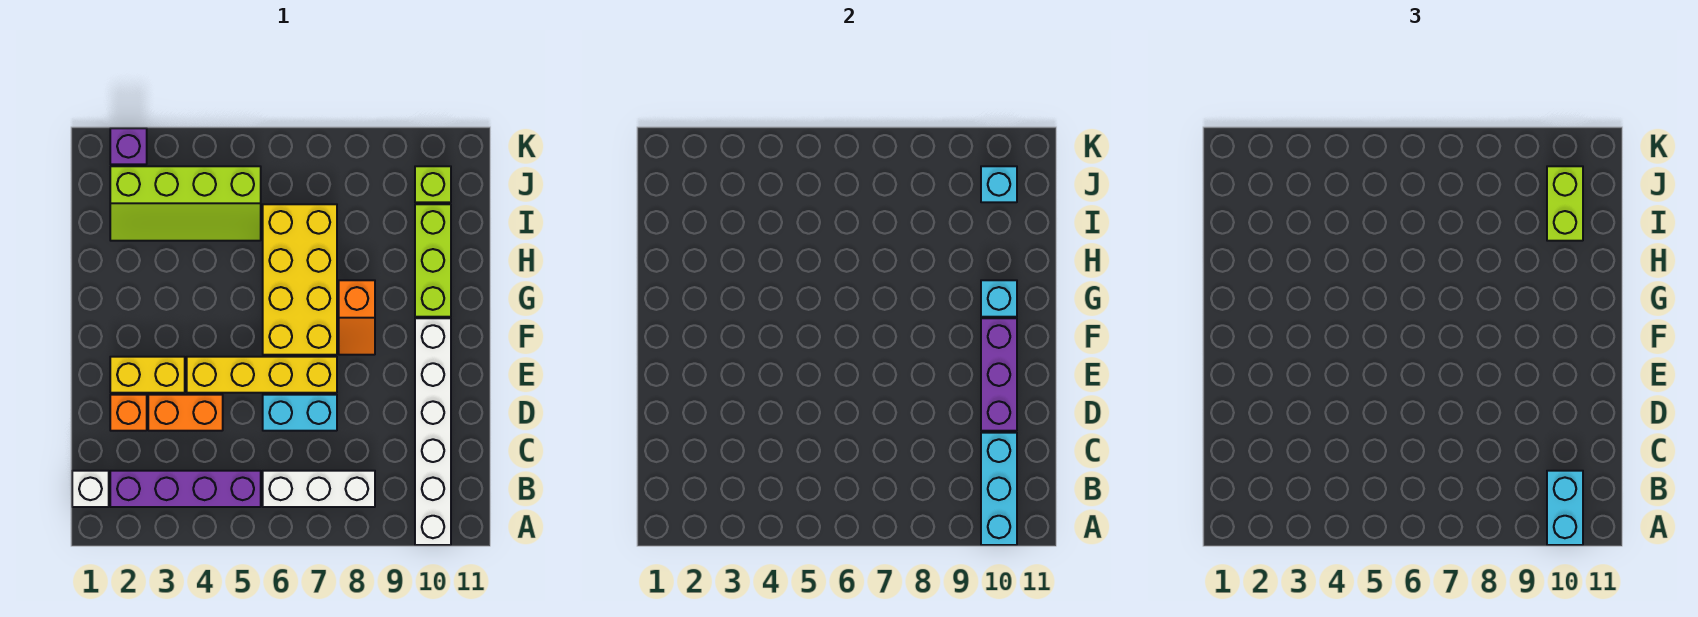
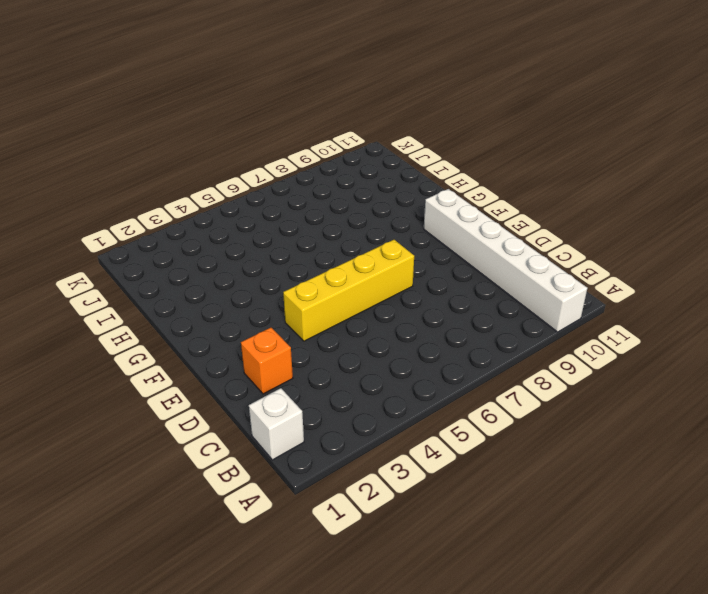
none -> purple 1x4 brick [110,471,261,507]
none -> white 1x3 brick [263,471,375,507]
none -> orange 1x2 brick [148,395,223,431]

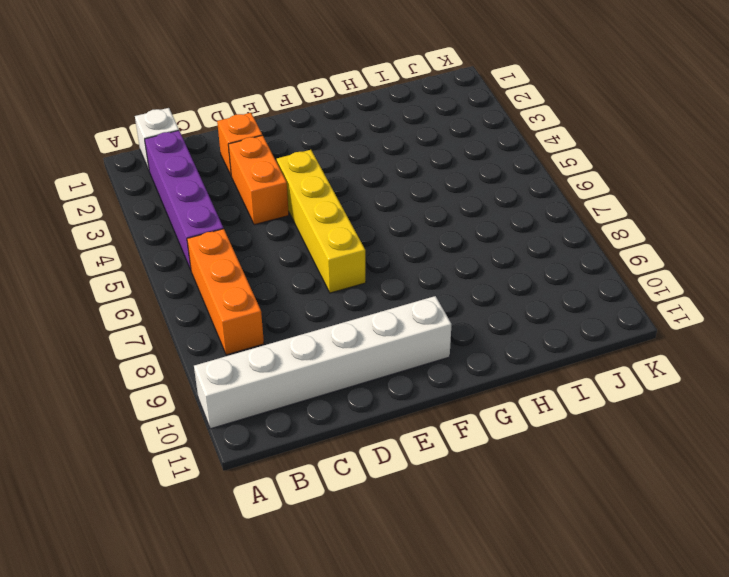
orange 1x3 brick [187,229,264,355] -> white 1x3 brick [263,471,375,507]
none -> cyan 1x2 brick [263,395,337,431]
none -> yellow 1x2 brick [110,357,185,393]
none -> yellow 2x4 brick [263,204,337,355]

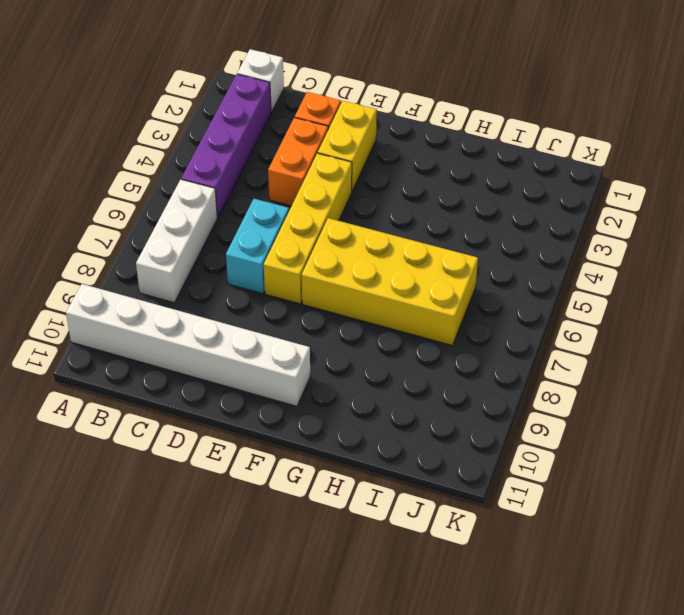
none -> orange 1x2 slope [339,280,375,355]
none -> lime 1x3 brick [415,204,451,317]
none -> lime 2x4 slope [110,166,261,241]

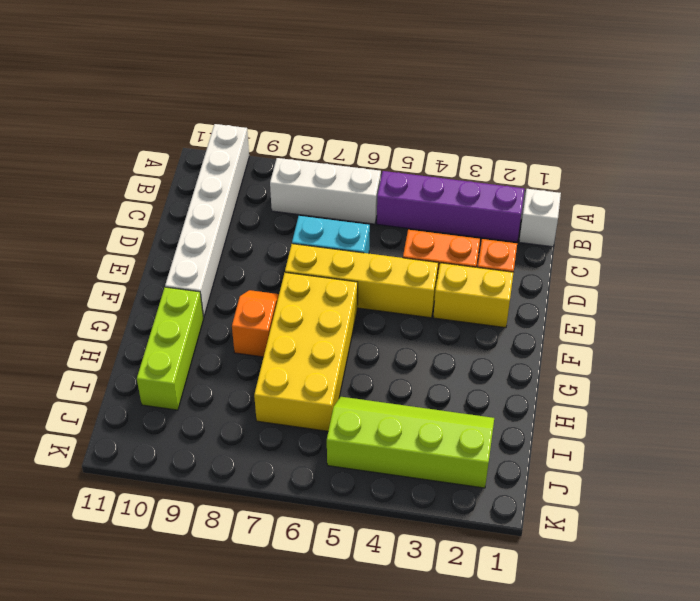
none -> lime 1x1 brick [415,166,451,202]
none -> purple 1x1 brick [110,128,147,164]
none -> cyan 1x3 brick [981,433,1017,545]

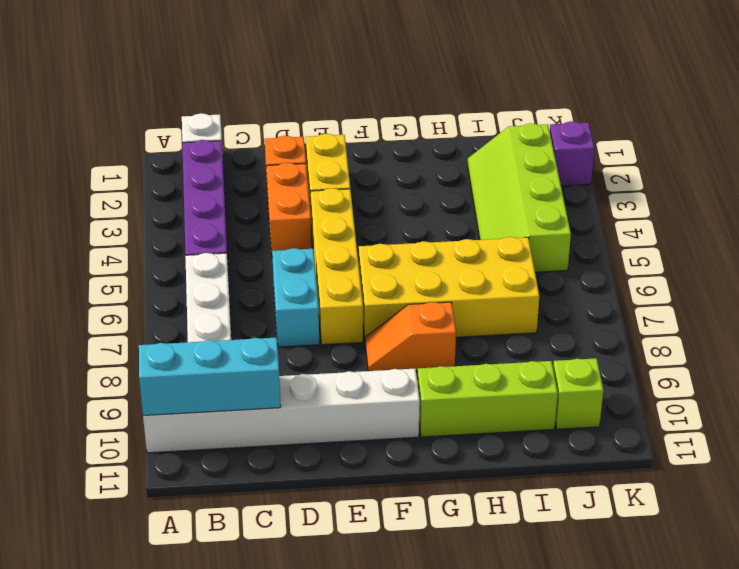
none -> purple 1x3 brick [981,318,1017,431]
none -> cyan 1x1 brick [981,280,1017,317]
none -> cyan 1x1 brick [981,166,1017,202]

